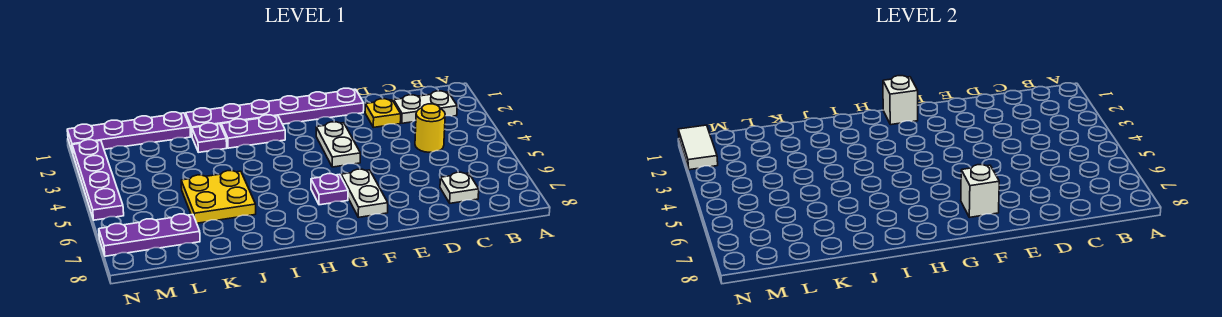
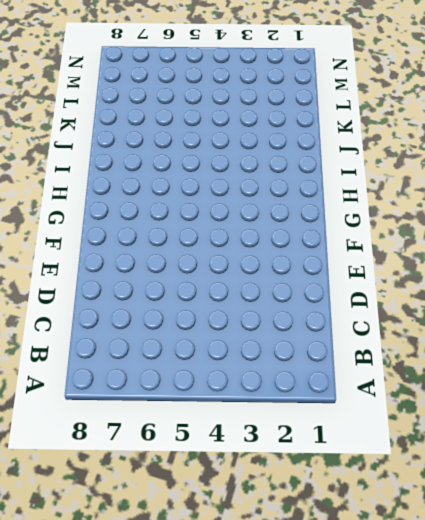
none -> white 1x2 plate [394,91,457,123]
none -> yellow 1x1 round brick [415,104,445,152]
none -> white 1x1 plate [440,172,479,203]

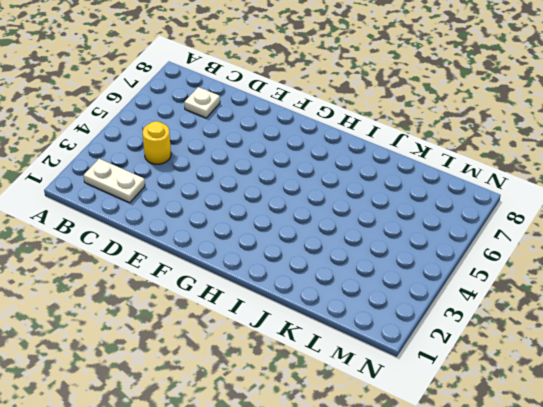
none -> yellow 1x1 plate [365,99,401,127]
none -> purple 1x6 plate [186,88,364,136]
none -> white 1x2 plate [316,122,360,167]

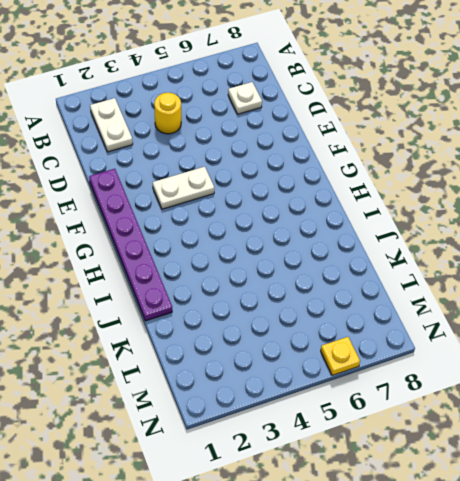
yellow 1x1 plate [321,337,360,375] -> yellow 1x1 plate moved to [365,99,401,127]
none -> white 1x2 plate [341,169,388,217]
none -> purple 1x1 plate [311,174,348,205]
none -> purple 1x2 plate [221,115,285,148]

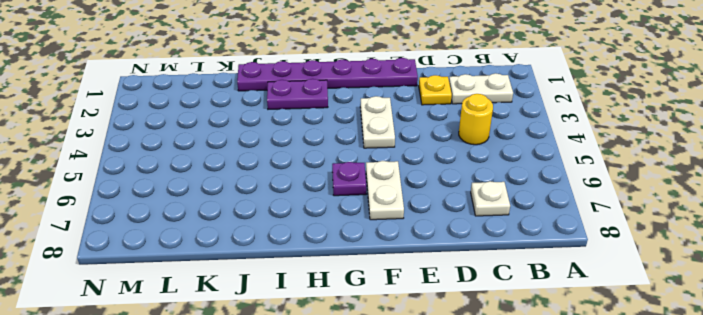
none -> purple 1x1 plate [192,123,227,152]
none -> yellow 2x2 plate [181,171,256,223]
none -> purple 1x4 plate [67,112,191,153]

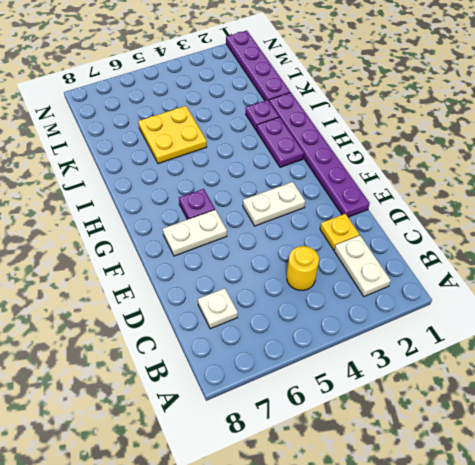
none -> purple 1x3 plate [99,214,200,256]
none -> purple 1x4 plate [72,140,124,220]
none -> white 1x1 brick [961,164,999,217]

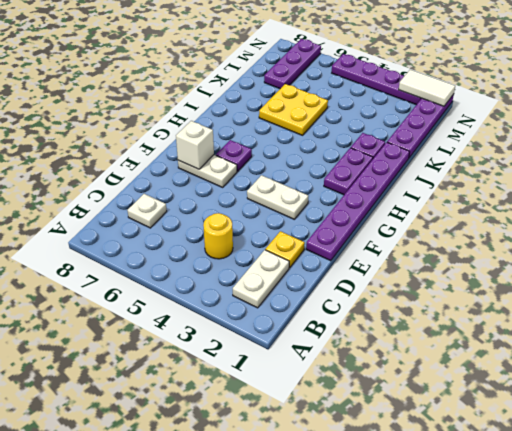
none -> white 1x1 brick [883,76,918,125]

